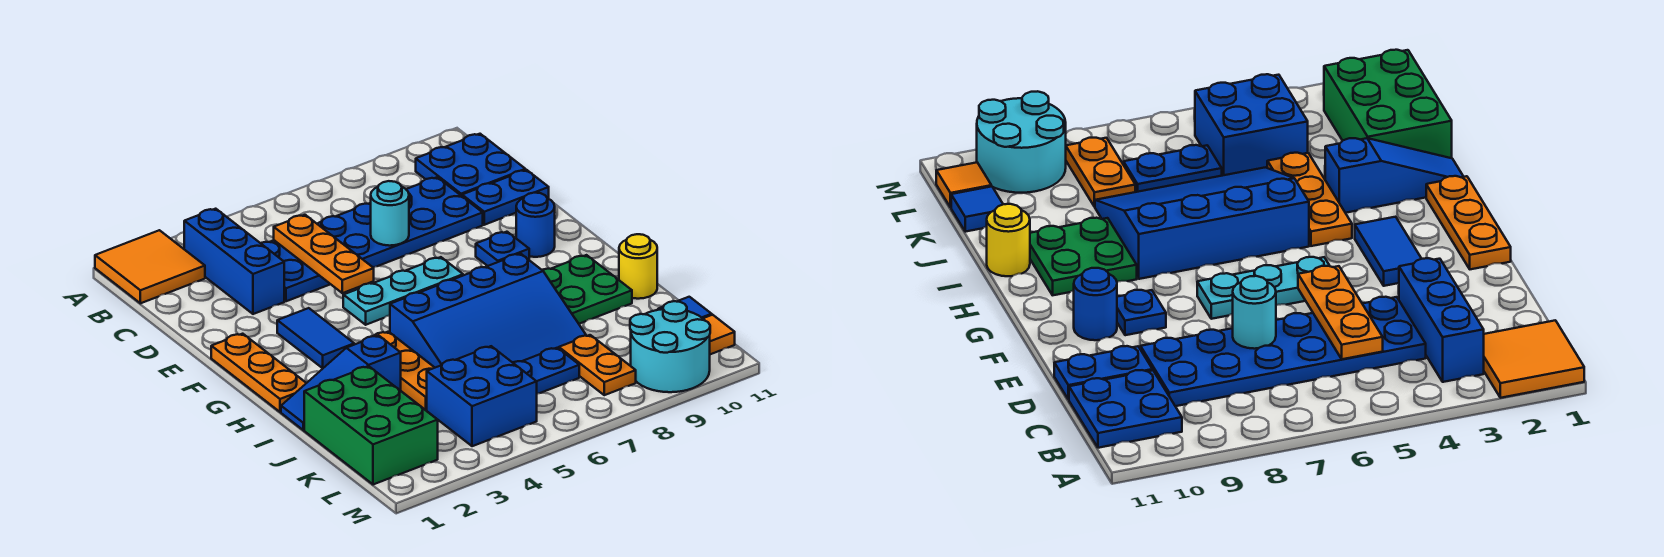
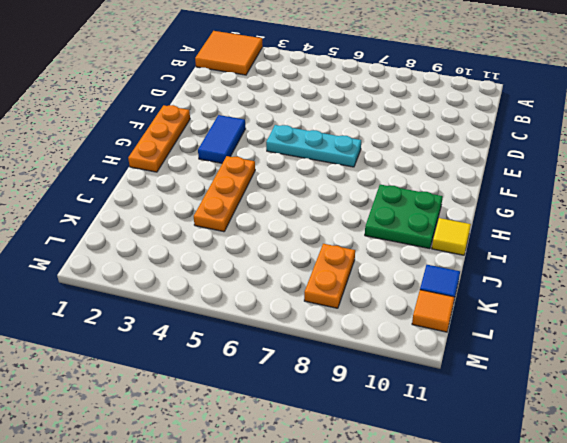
yellow 1x1 tile [432,218,471,255] -> yellow 1x1 round brick [619,234,657,299]
none -> blue 1x3 brick [184,209,284,314]
none -> blue 2x2 plate [416,134,525,196]
none -> blue 2x6 plate [261,177,483,301]

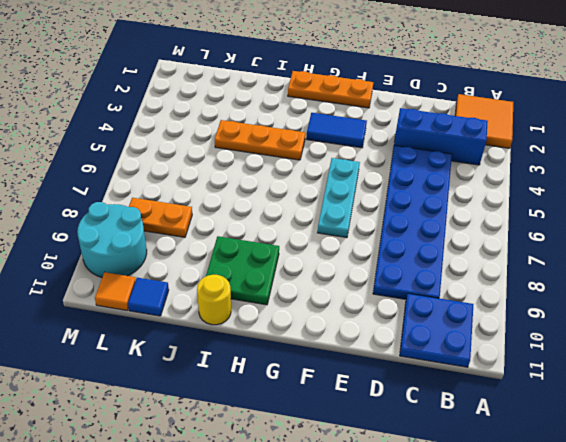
none -> blue 1x2 plate [462,170,549,225]
none -> blue 1x1 plate [476,232,529,266]
none -> blue 1x1 round brick [516,193,555,257]

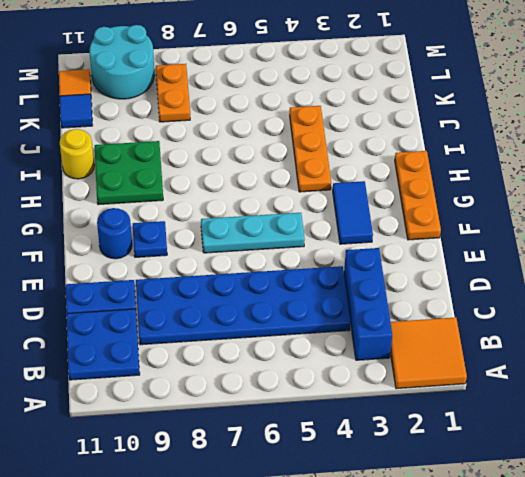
none -> blue 3x4 slope [390,254,586,368]
none -> blue 1x3 slope [281,335,401,430]
none -> green 2x3 brick [304,366,438,485]

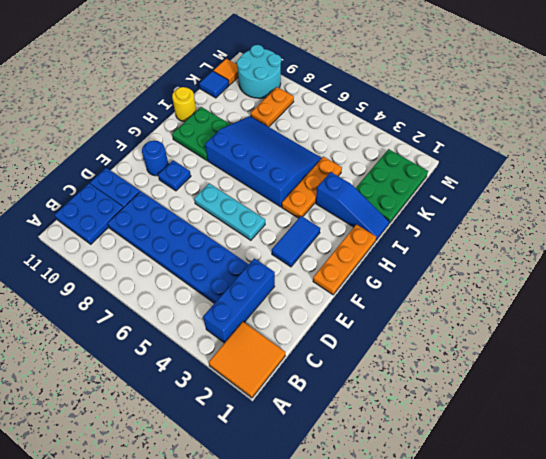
green 2x3 plate [356,149,428,223] -> green 2x3 brick [304,366,438,485]
none -> blue 2x2 brick [427,346,537,446]
none -> blue 1x2 plate [512,348,579,394]
none -> orange 1x3 plate [274,215,374,293]

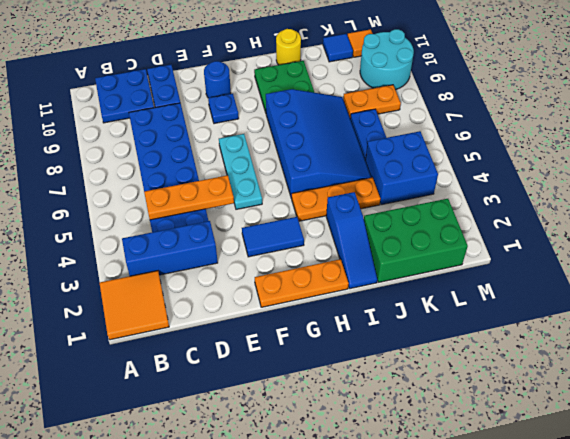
none -> cyan 1x1 round brick [371,181,409,246]

